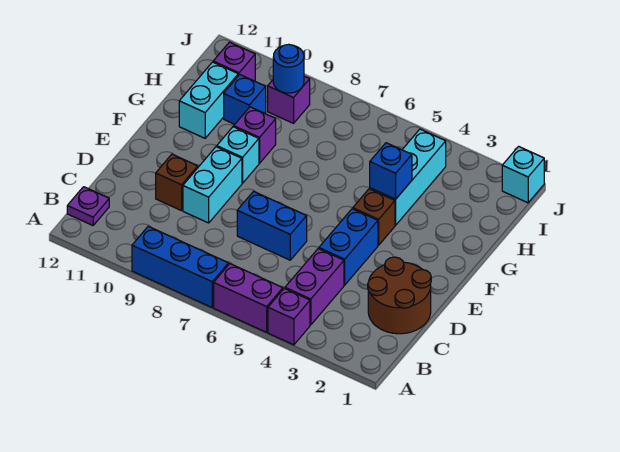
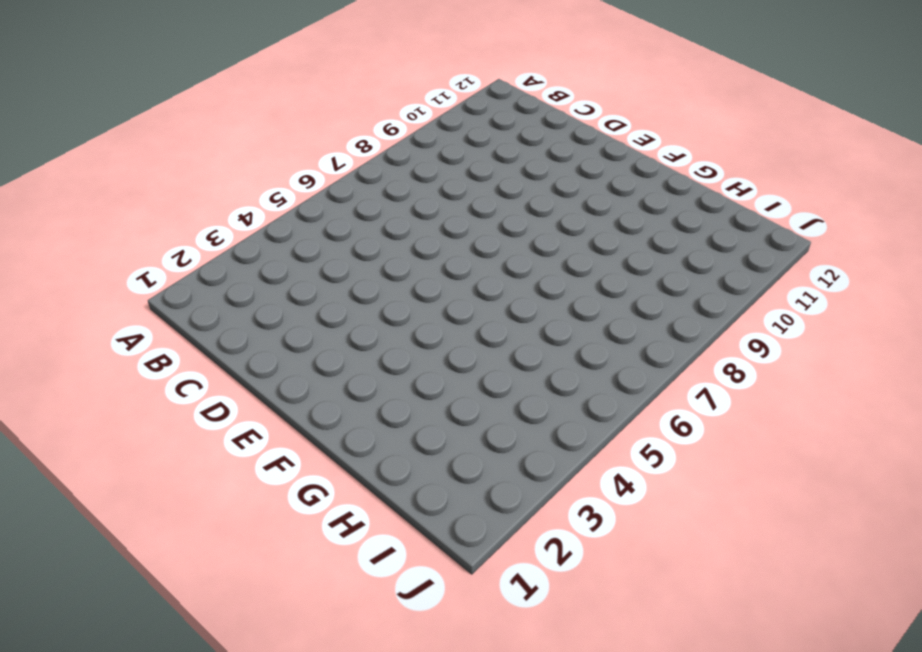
none -> purple 1x1 brick [268,288,310,345]
none -> purple 1x2 brick [214,264,283,332]
none -> blue 1x3 brick [132,226,228,307]

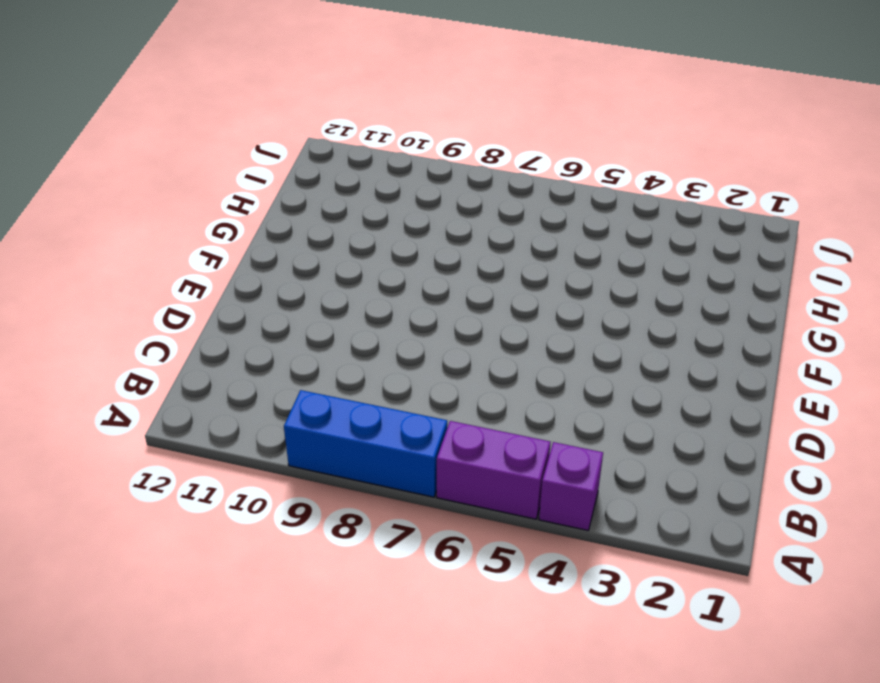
none -> purple 1x2 brick [285,249,344,325]
none -> purple 1x1 plate [67,187,109,225]
none -> brown 2x2 round brick [368,257,431,334]

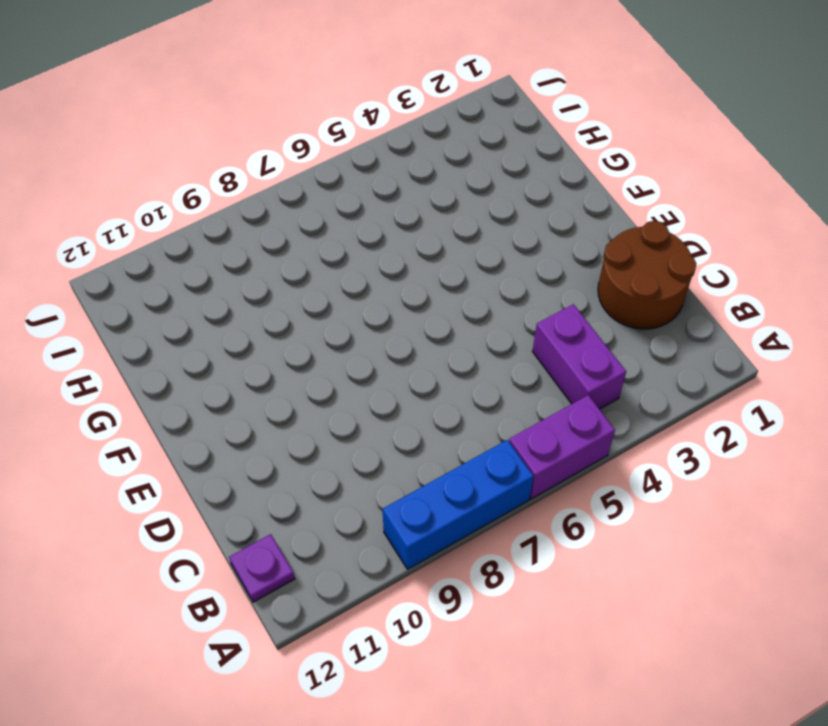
none -> purple 1x1 brick [268,288,310,345]
none -> blue 1x2 brick [319,209,378,285]
none -> blue 1x2 brick [237,191,307,260]

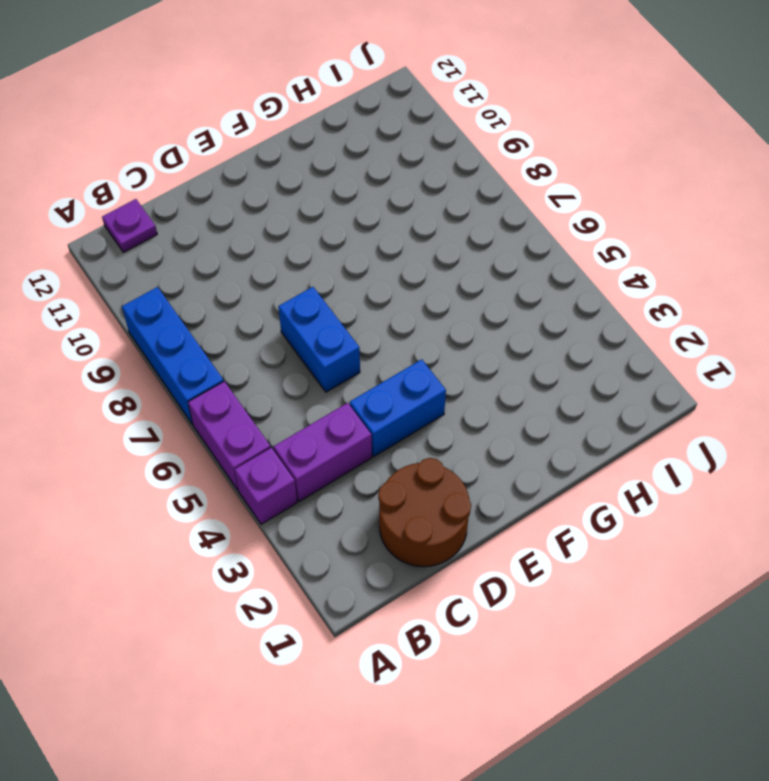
none -> cyan 1x2 brick [183,147,242,223]
none -> brown 1x1 brick [156,154,198,211]
none -> brown 1x1 brick [353,189,395,245]

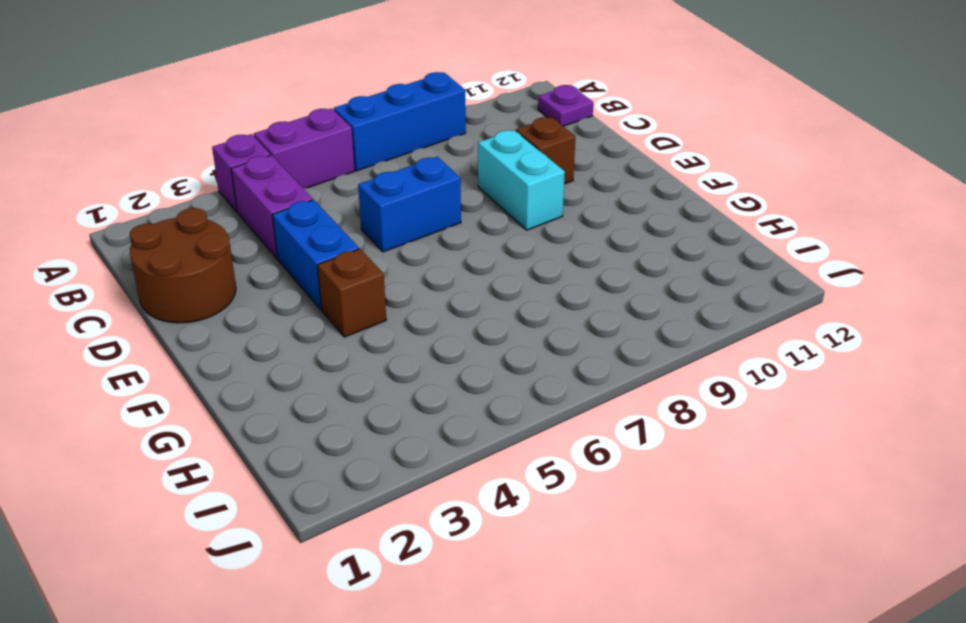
none -> cyan 1x1 brick [217,127,259,183]
none -> cyan 1x3 brick [370,129,446,225]
none -> purple 1x1 brick [234,107,276,163]

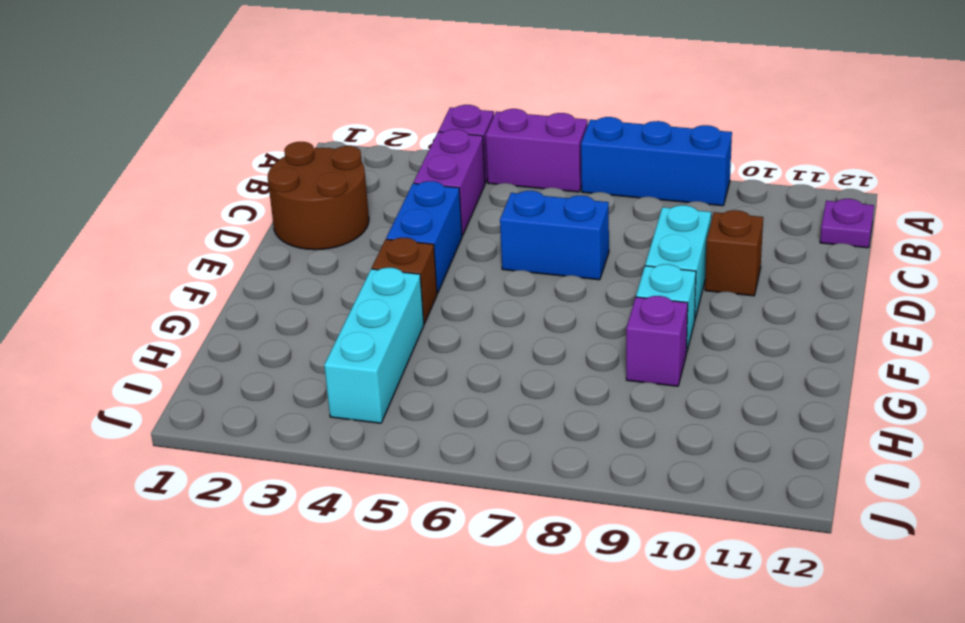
none -> cyan 1x2 brick [179,62,238,138]
none -> blue 1x1 brick [224,75,266,124]
none -> purple 1x1 brick [268,76,310,123]

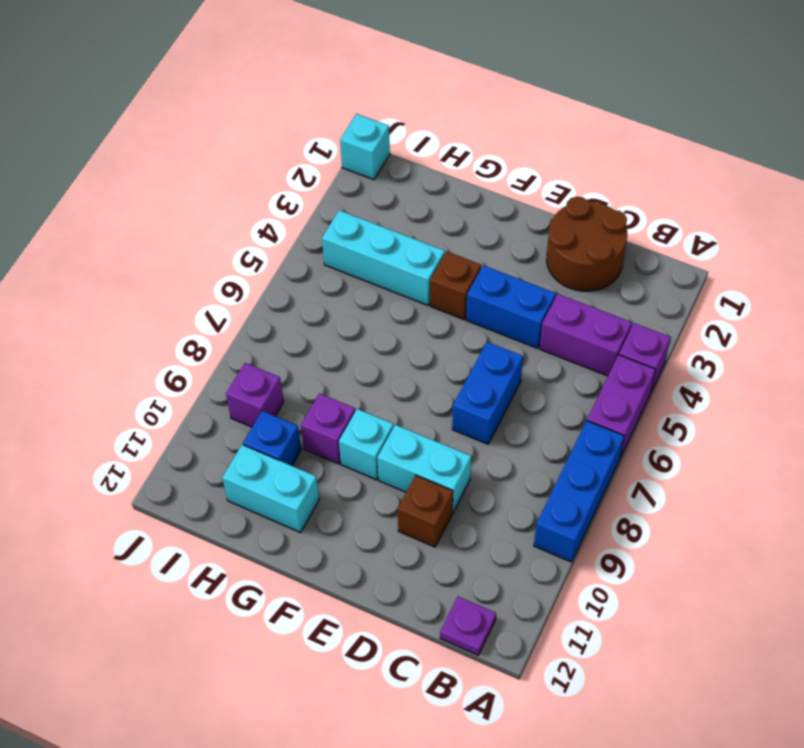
none -> purple 1x1 brick [213,42,255,81]
none -> blue 1x1 brick [370,143,412,199]
none -> blue 1x1 round brick [273,44,304,93]

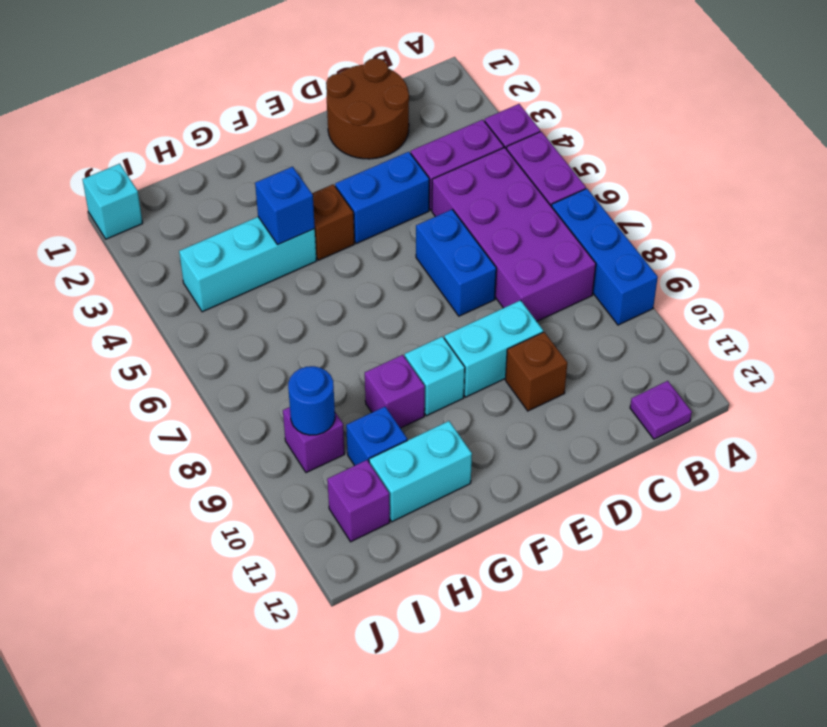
purple 2x4 brick [432,148,596,321] -> none

